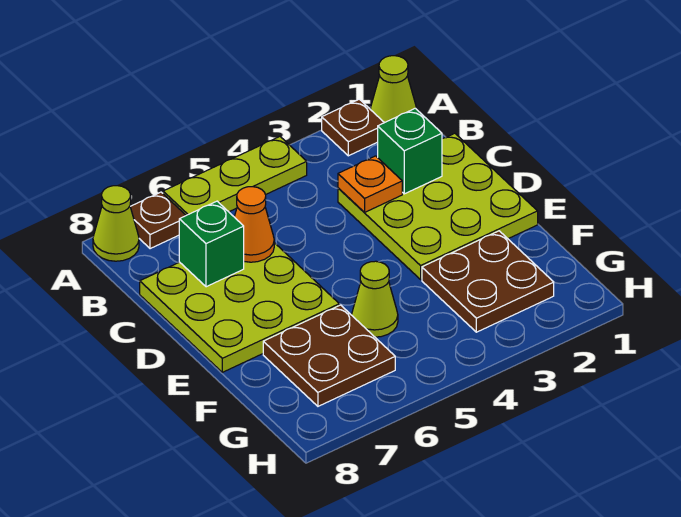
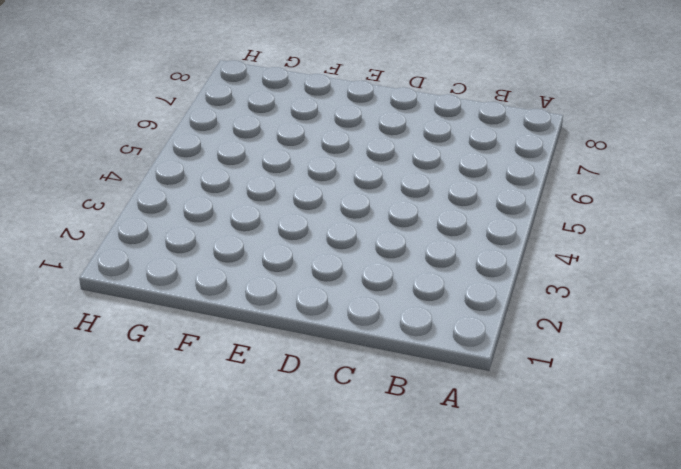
none -> lime 1x1 cone [370,56,416,123]
none -> brown 1x1 plate [322,99,384,156]
none -> lime 1x3 plate [163,137,307,215]

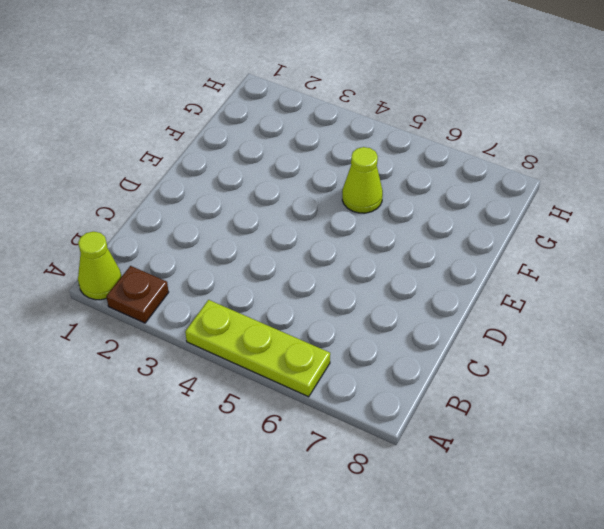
none -> brown 1x1 plate [130,192,186,249]
none -> lime 1x1 cone [93,186,139,261]
none -> lime 3x3 plate [338,133,538,279]

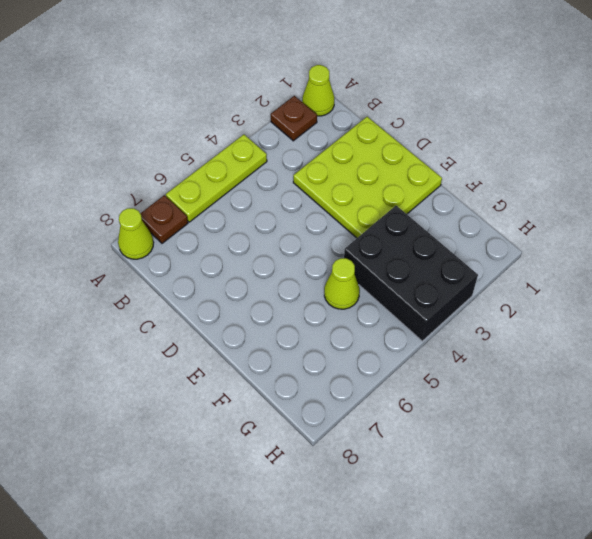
black 2x3 brick [344,206,478,341] -> brown 2x2 plate [422,231,554,332]
none -> lime 3x3 plate [140,243,339,372]
none -> brown 2x2 plate [263,305,395,406]
none -> green 1x1 brick [378,108,442,194]

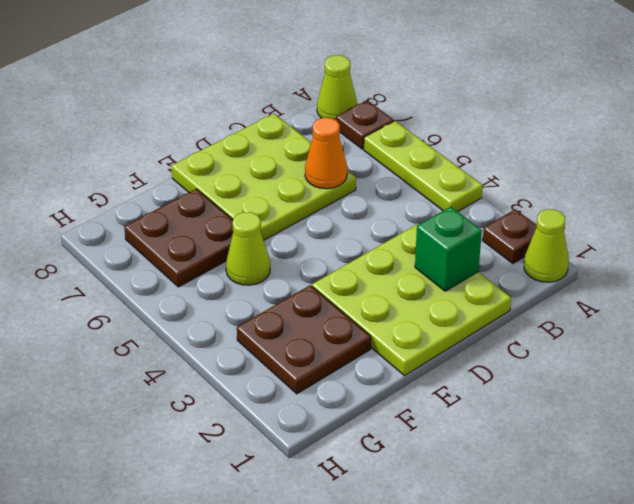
none -> orange 1x1 plate [338,156,402,213]
none -> green 1x1 brick [179,201,244,287]

